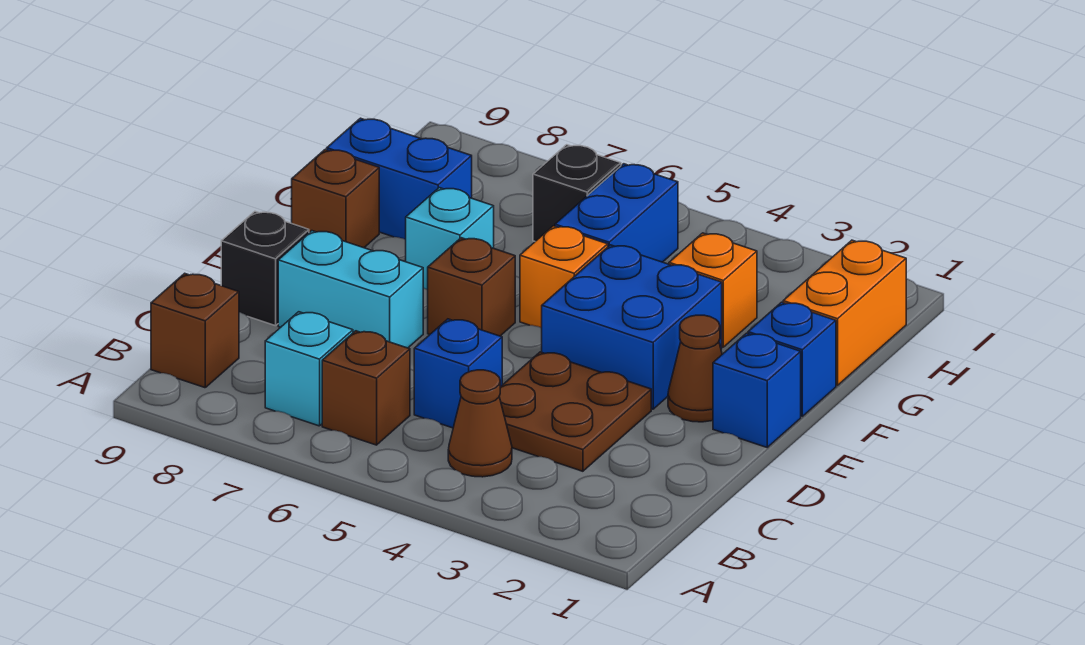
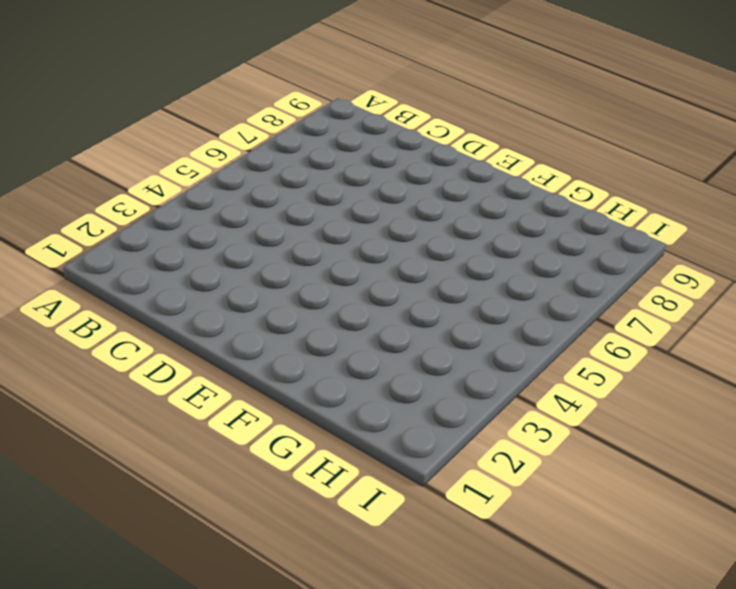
none -> brown 1x1 cone [448,370,512,477]
none -> brown 1x1 brick [322,331,410,445]
none -> cyan 1x1 brick [265,312,353,426]

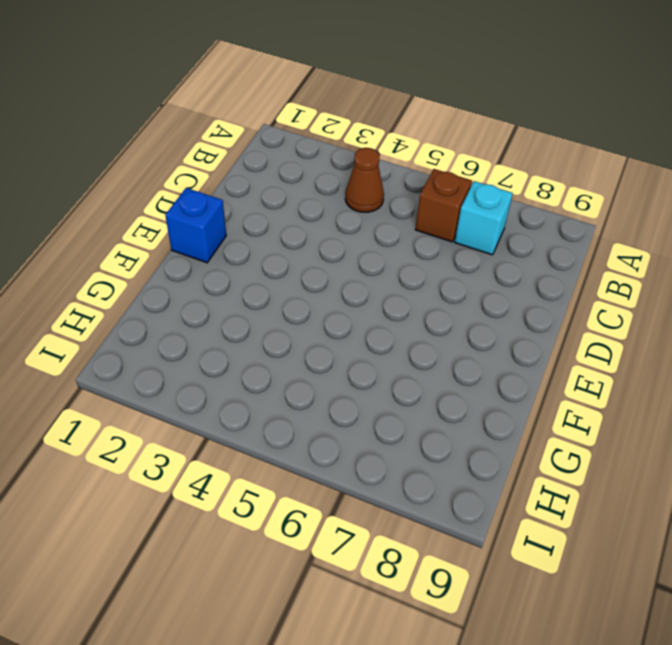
none -> brown 1x1 brick [151,273,239,388]
none -> brown 2x2 plate [499,352,651,471]
none -> blue 1x1 brick [414,319,502,428]

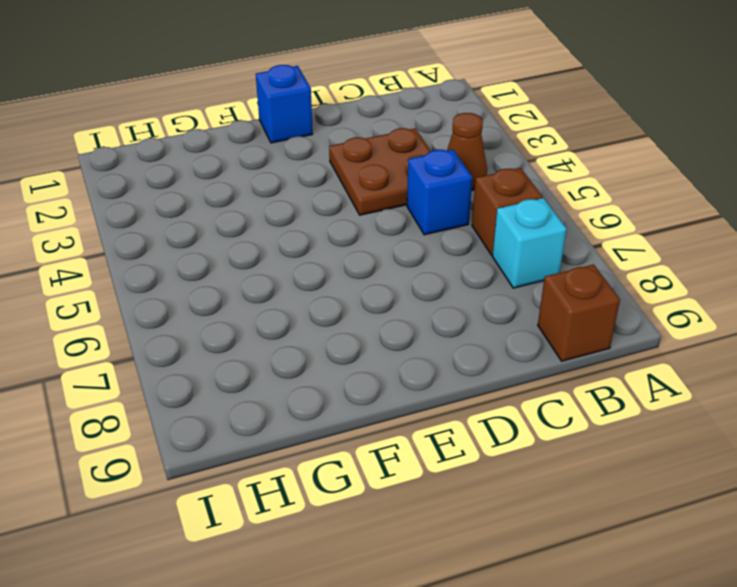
none -> cyan 1x2 brick [278,231,423,348]
none -> black 1x1 brick [221,212,309,326]
none -> brown 1x1 cone [668,315,722,422]

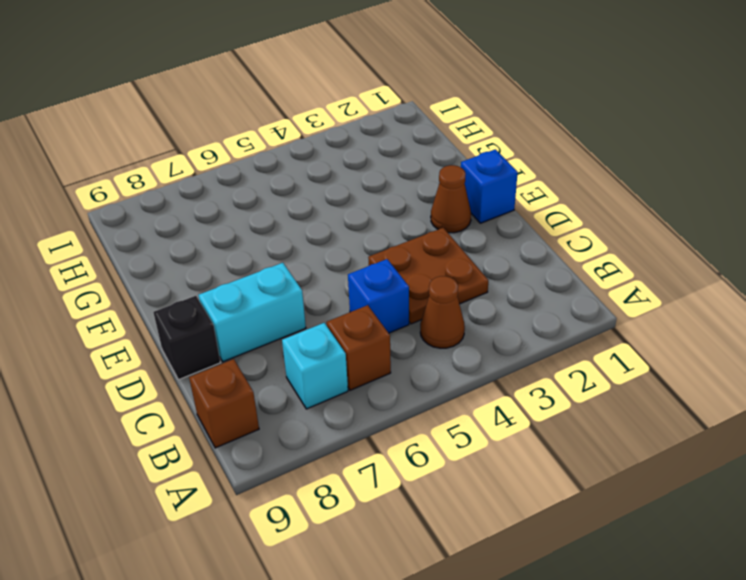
none -> blue 2x2 brick [542,245,722,409]
none -> brown 1x1 brick [428,238,515,336]
none -> blue 1x1 brick [748,302,836,416]

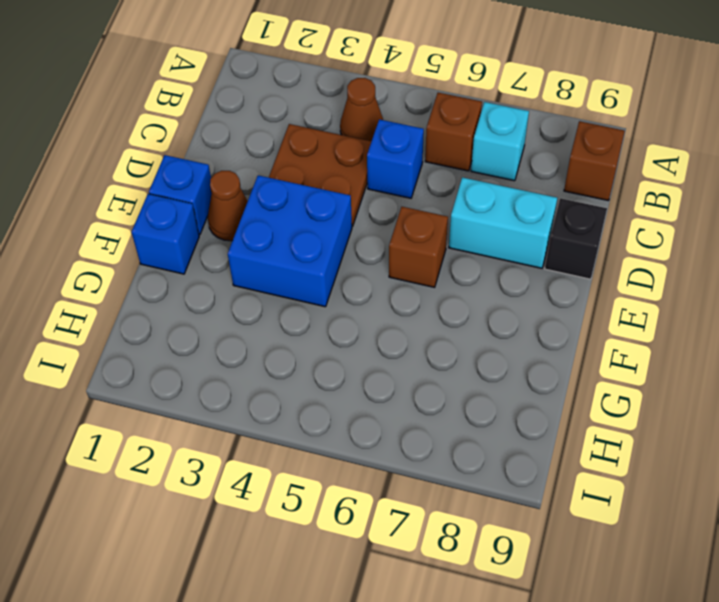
none -> orange 1x1 brick [520,226,608,328]
none -> cyan 1x1 brick [406,188,494,290]
none -> brown 1x1 brick [292,149,379,248]

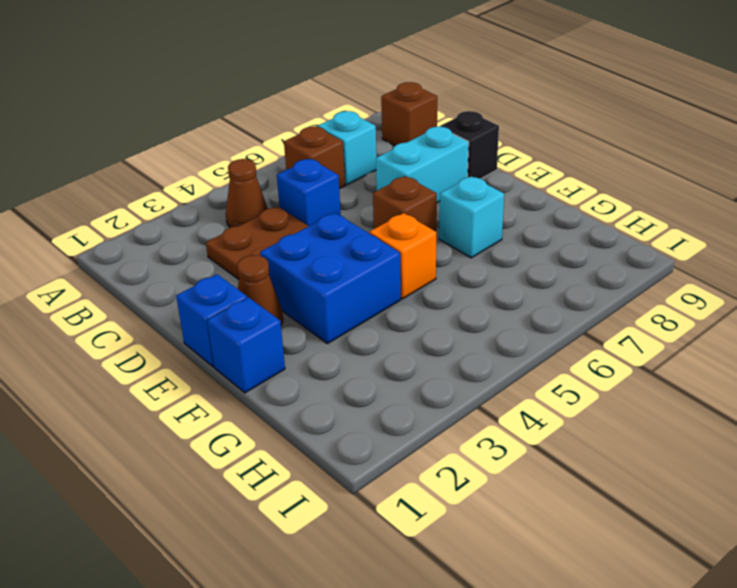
none -> brown 1x1 brick [292,149,379,248]
none -> orange 1x2 brick [783,240,906,386]
none -> orange 1x1 brick [669,233,757,347]

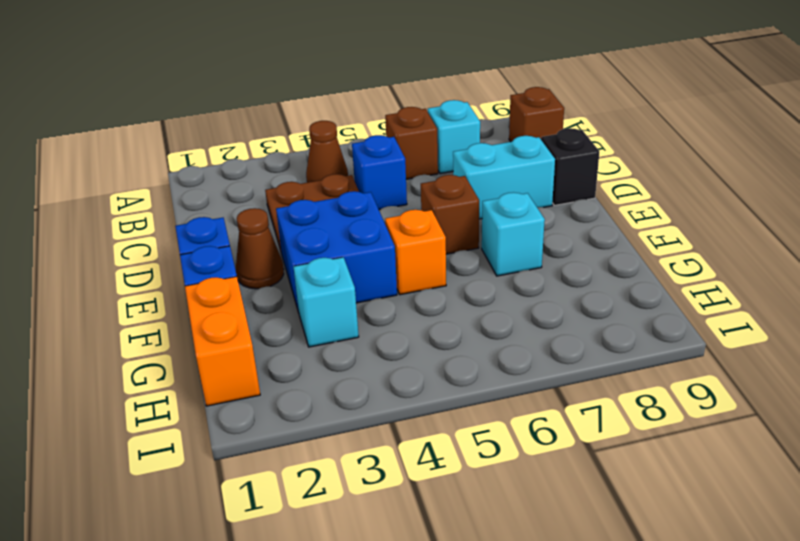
cyan 1x1 brick [293,257,359,347] -> orange 1x1 brick [669,233,757,347]
none -> brown 1x1 brick [292,149,379,248]
none -> blue 1x2 brick [555,164,678,262]
none -> blue 1x2 brick [327,118,472,240]

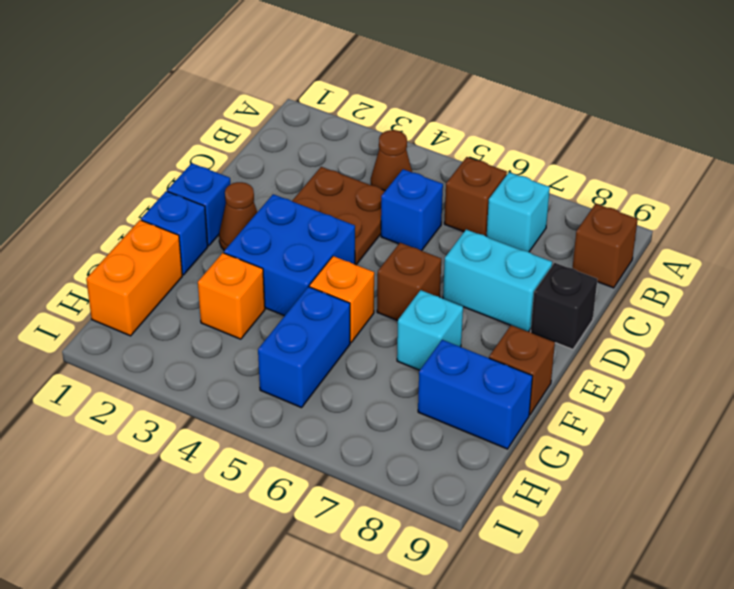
none -> black 1x1 brick [533,145,621,241]

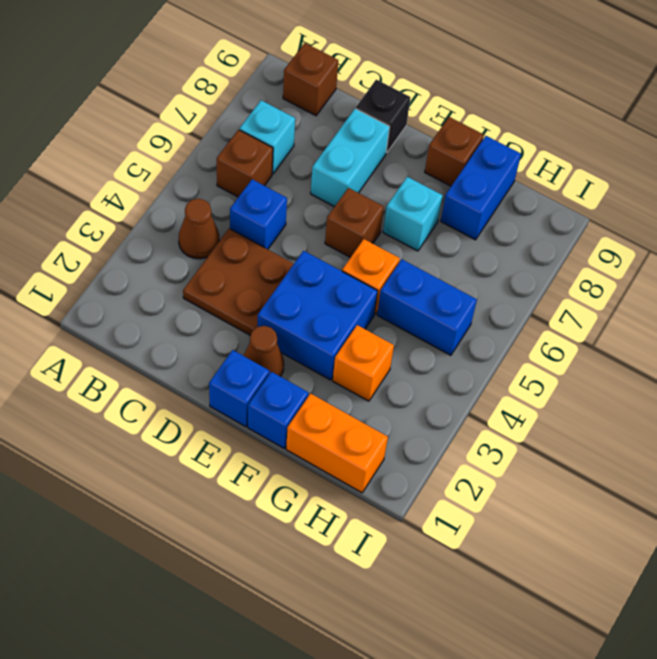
none -> black 1x1 brick [533,145,621,241]

